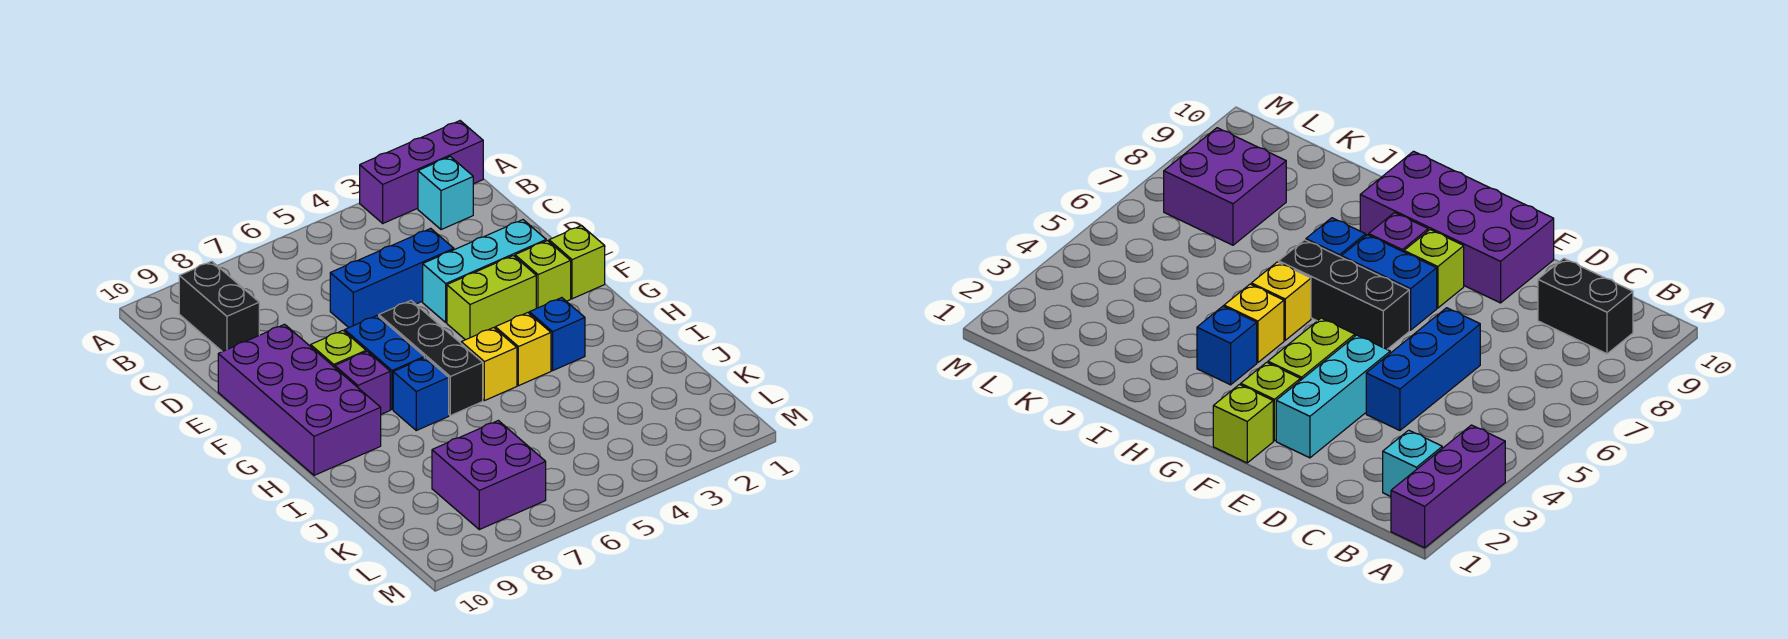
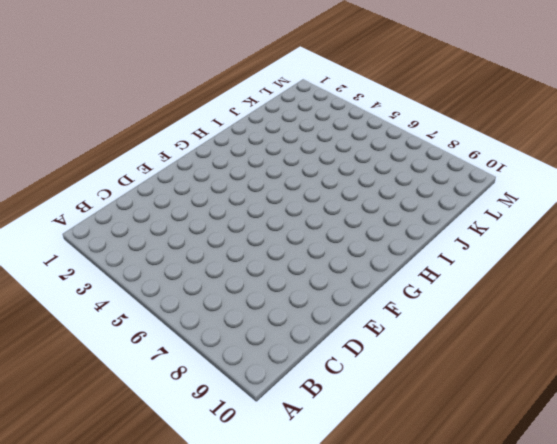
none -> purple 1x3 brick [360,121,483,223]
none -> cyan 1x1 brick [418,157,473,230]
none -> black 1x2 brick [179,261,259,352]

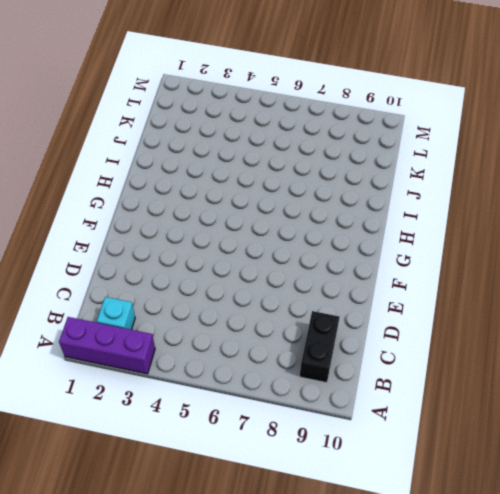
none -> blue 1x3 brick [330,228,454,328]
none -> cyan 1x3 brick [423,220,546,322]
none -> purple 2x4 brick [218,324,381,475]

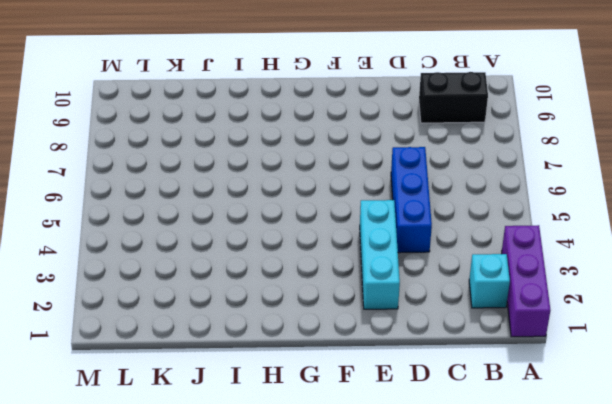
none -> purple 2x4 brick [218,324,381,475]
none -> lime 1x1 brick [549,226,605,299]
none -> lime 1x1 brick [515,241,571,308]

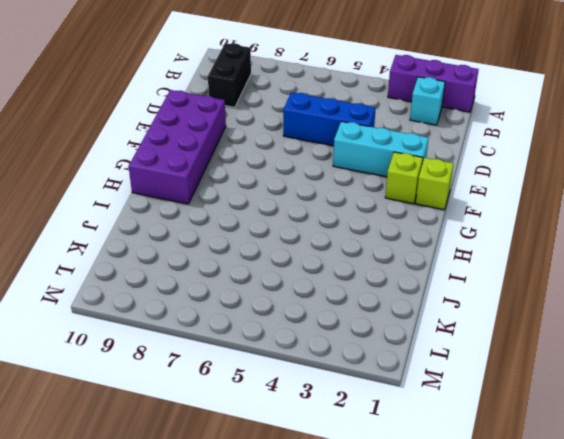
none -> lime 1x2 brick [447,256,536,340]
none -> black 1x3 brick [379,301,483,416]
none -> blue 1x2 brick [345,316,424,409]

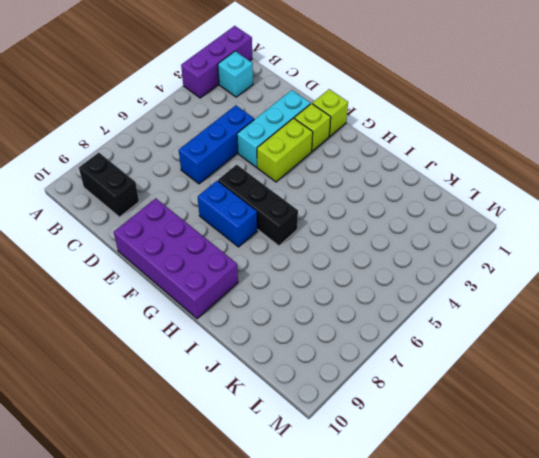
none -> lime 1x1 brick [311,331,366,367]
none -> purple 1x1 brick [335,351,390,414]
none -> blue 1x1 brick [529,298,585,371]

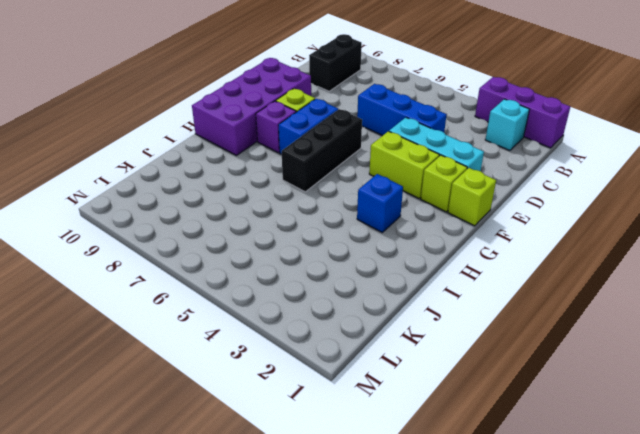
none -> yellow 1x1 brick [495,313,551,386]
none -> yellow 1x1 brick [461,328,517,401]
none -> blue 1x1 brick [393,358,449,430]

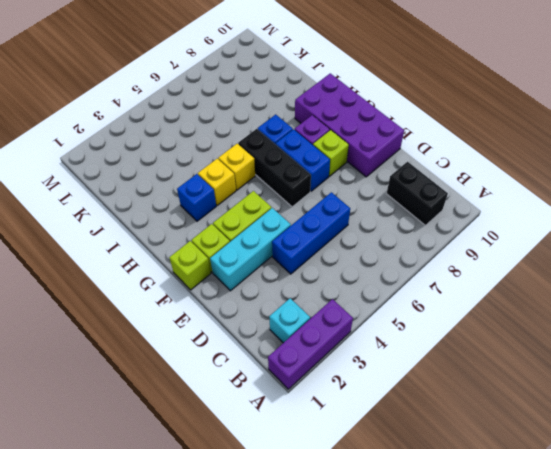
none -> purple 2x2 brick [432,421,546,530]

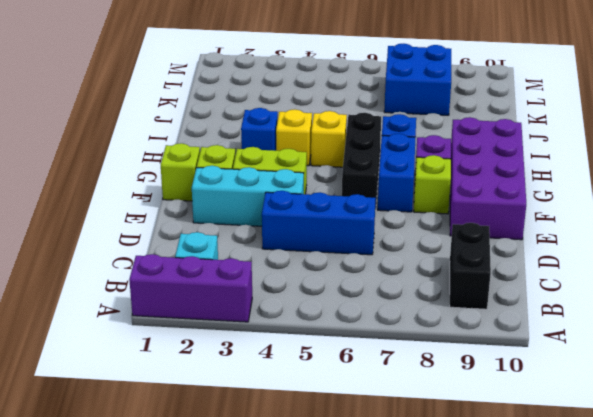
blue 2x2 brick [384,44,451,115] -> purple 2x2 brick [432,421,546,530]

